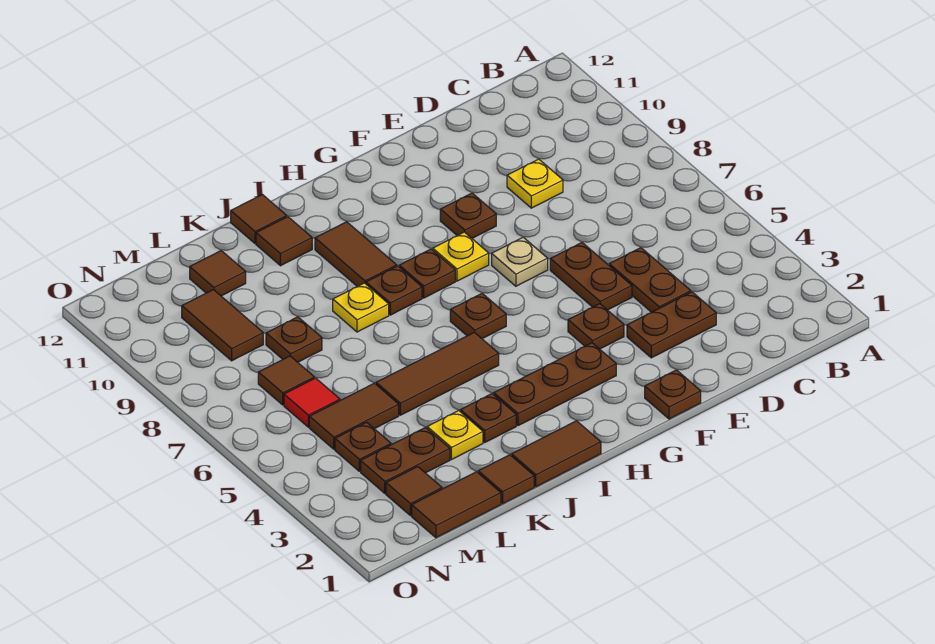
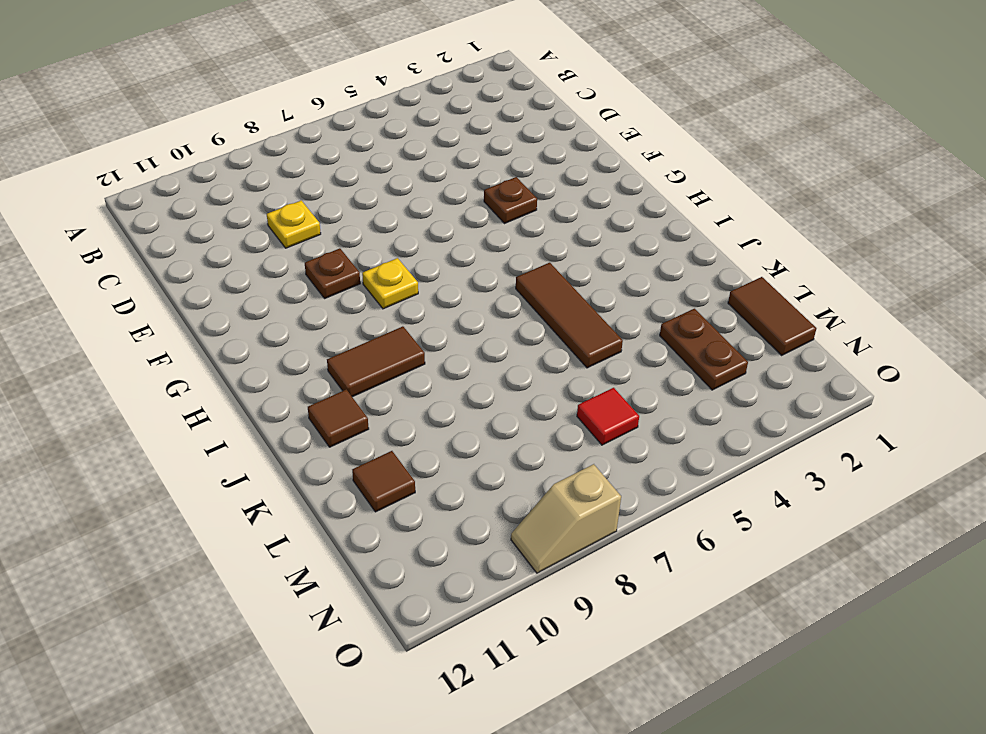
tan 1x2 slope [511,464,621,573] -> none
none -> brown 1x2 plate [627,292,716,358]
none -> brown 1x2 plate [609,248,691,312]
none -> brown 1x2 plate [550,243,632,310]
none -> brown 1x1 plate [645,370,701,419]

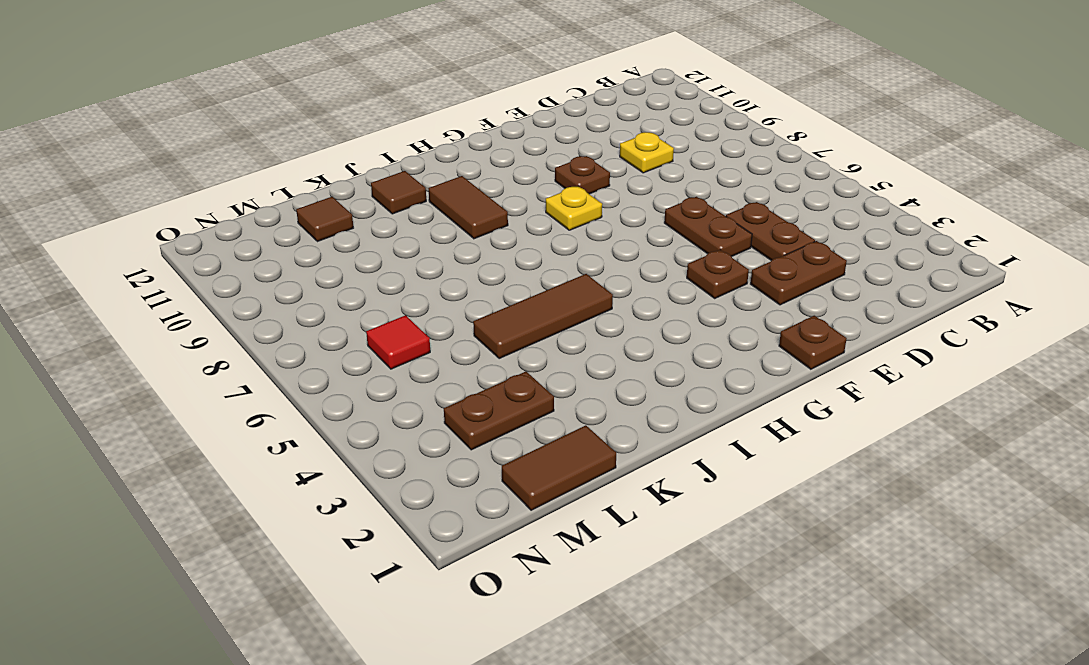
none -> tan 1x1 plate [492,237,548,286]
none -> brown 1x3 plate [494,343,616,426]
none -> brown 1x1 plate [450,293,506,339]
none -> brown 1x1 plate [399,249,455,298]

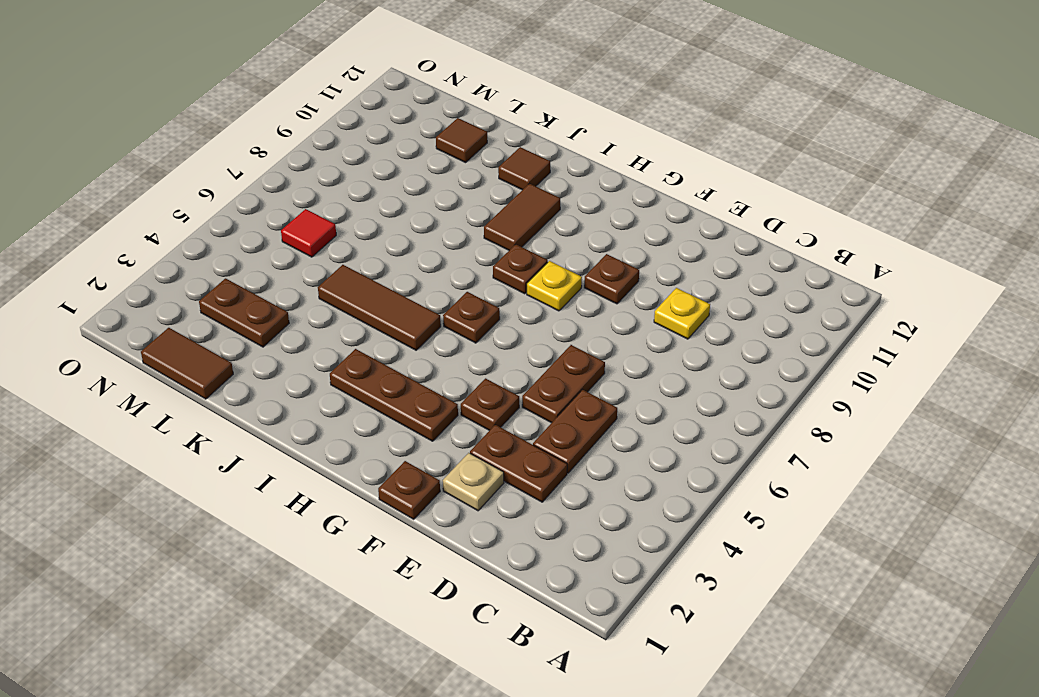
tan 1x1 plate [443,453,504,511] -> tan 1x1 plate moved to [492,237,548,286]
none -> brown 1x2 tile [512,421,601,487]
none -> brown 1x1 plate [366,266,422,315]
none -> brown 1x1 plate [460,394,516,442]
none -> yellow 1x1 plate [333,283,389,332]

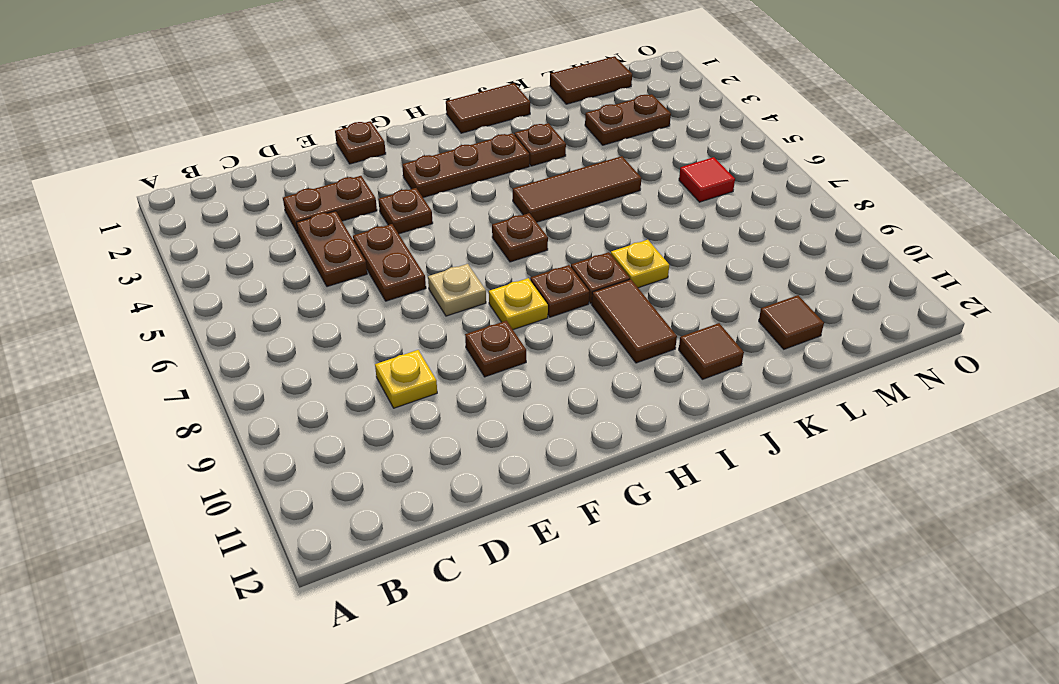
none -> brown 1x1 tile [231,195,287,243]
none -> brown 1x1 tile [478,455,534,504]
none -> yellow 1x1 plate [427,411,483,460]
none -> brown 1x2 tile [309,383,399,449]

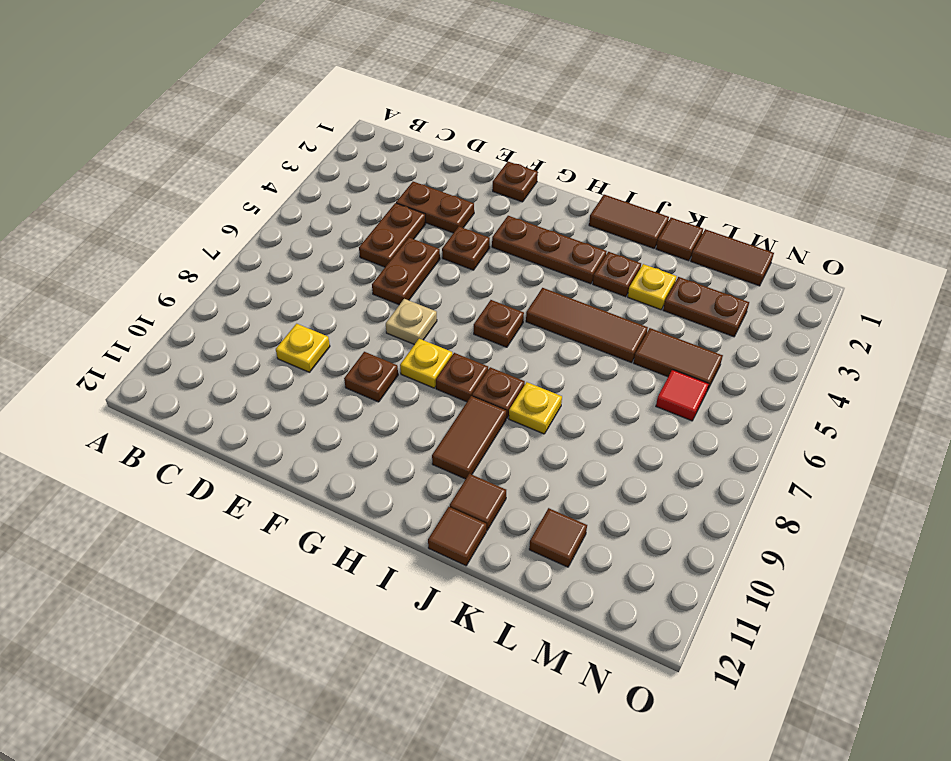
none -> brown 1x1 plate [266,317,322,362]
none -> brown 1x1 tile [386,467,442,516]
none -> brown 1x1 plate [335,422,391,471]
none -> brown 1x1 tile [258,356,314,405]

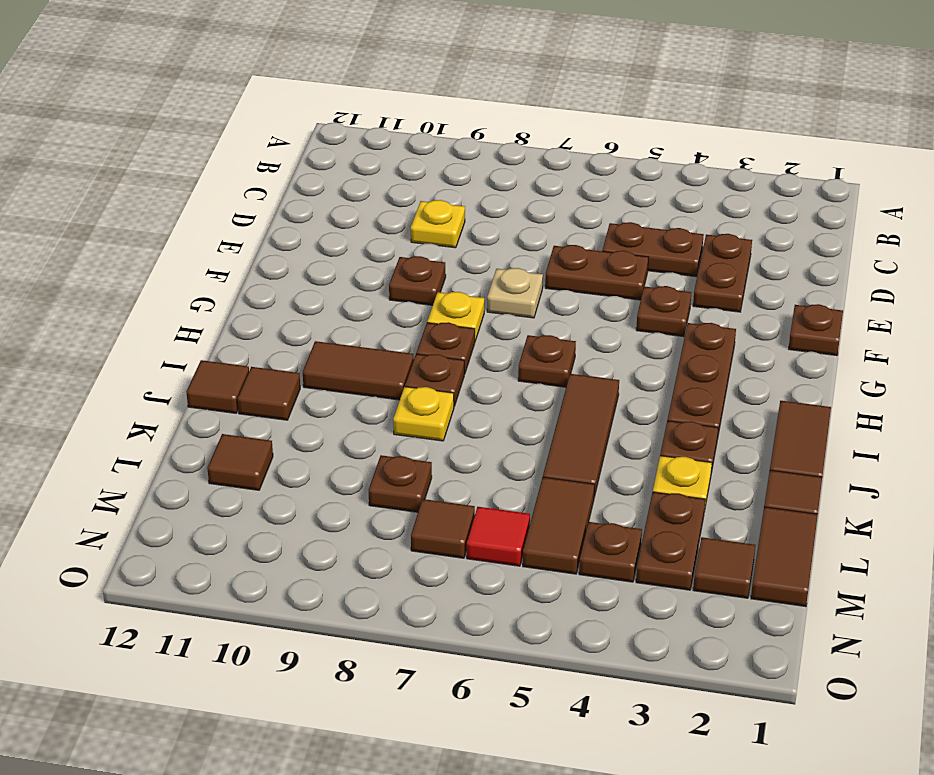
none -> brown 1x2 tile [182,290,263,361]

